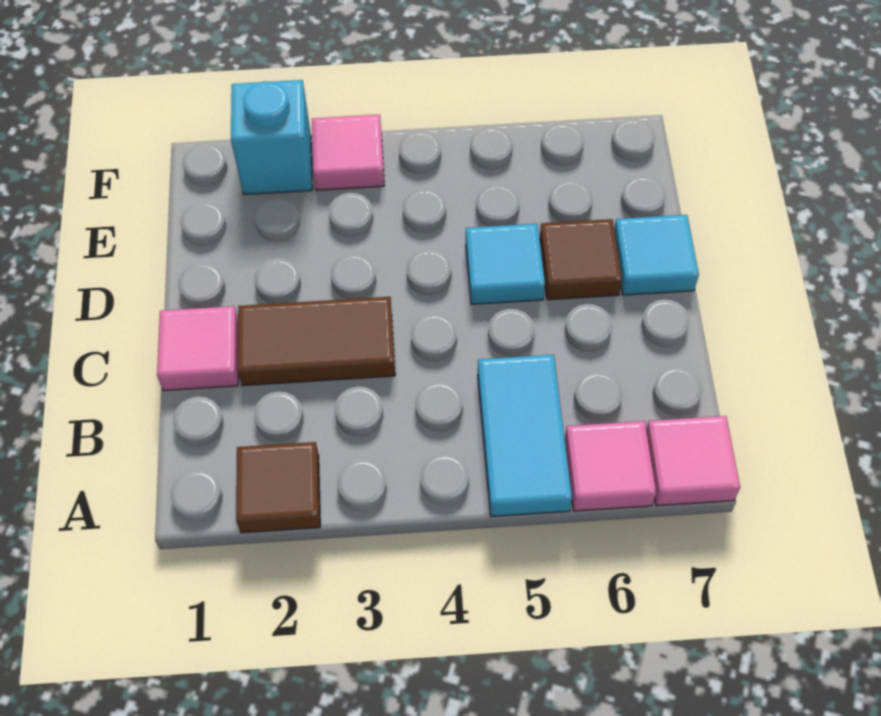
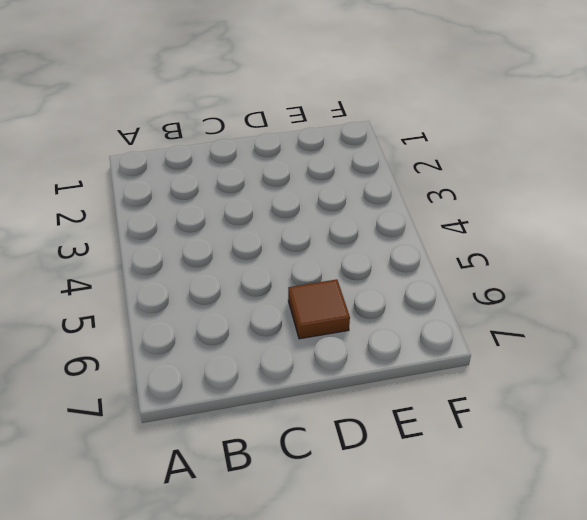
none -> brown 1x1 tile [236,442,320,533]
none -> cyan 1x2 tile [478,355,572,516]

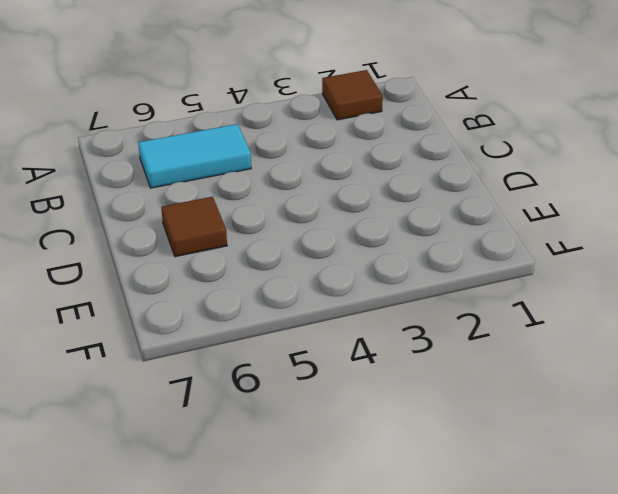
cyan 1x2 tile [138,124,251,188] -> cyan 1x2 tile turned to [478,355,572,516]
none -> pink 1x1 tile [565,421,656,511]
none -> pink 1x1 tile [646,416,740,506]

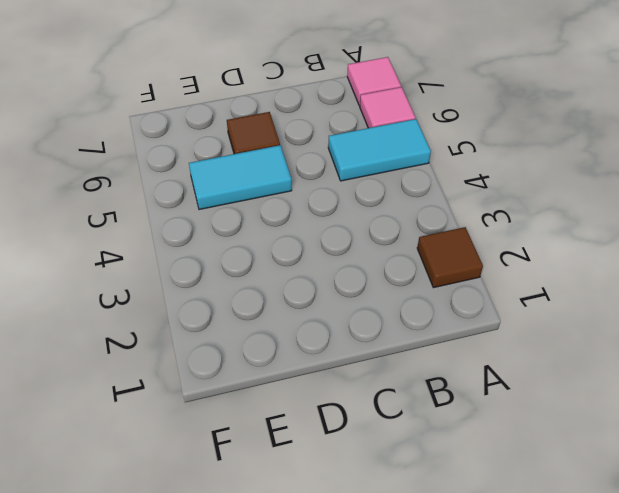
cyan 1x2 tile [189,145,292,210] -> cyan 1x1 tile [466,224,545,304]
none -> pink 1x1 tile [157,306,238,391]
none -> brown 1x2 tile [238,297,395,386]

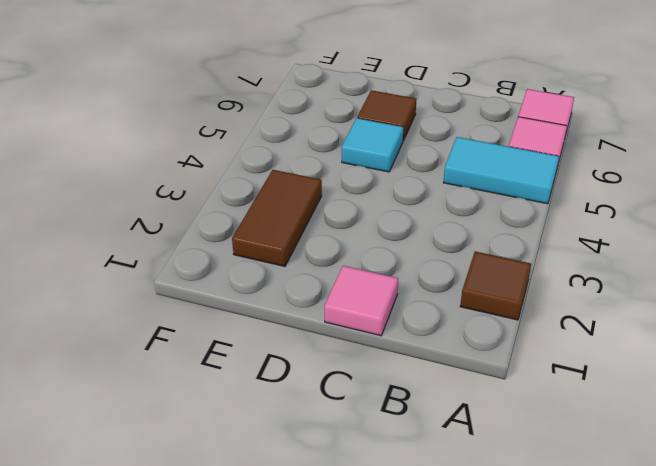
brown 1x2 tile [232,170,322,266] -> brown 1x2 tile moved to [238,297,395,386]
none -> cyan 1x1 tile [614,215,699,295]
none -> cyan 1x1 brick [231,80,312,194]

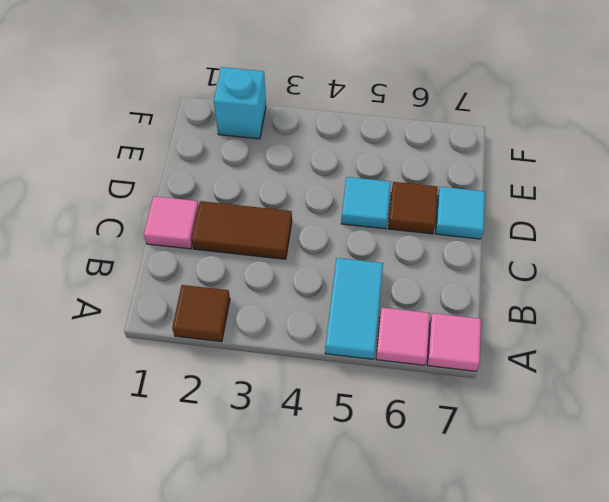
none -> pink 1x1 tile [312,115,384,190]

